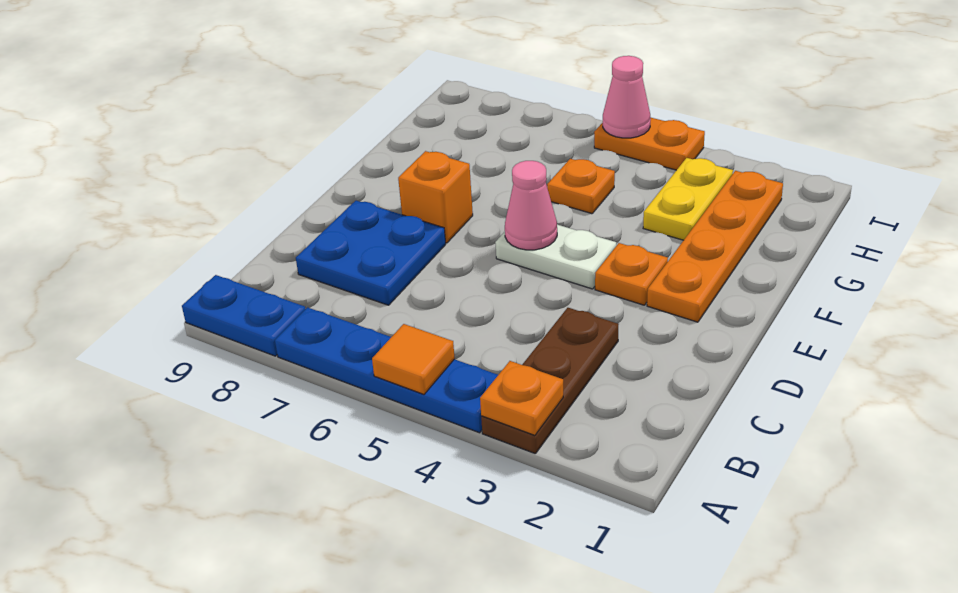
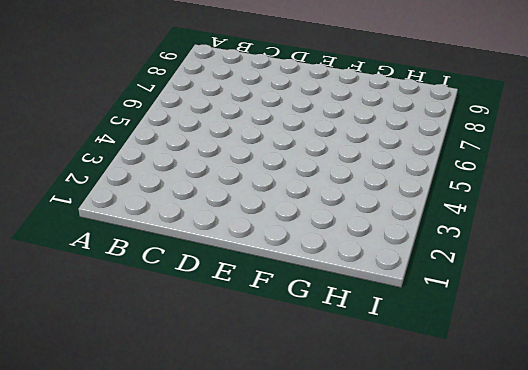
none -> brown 1x3 plate [481,308,619,454]
none -> blue 1x4 plate [275,307,498,433]
none -> blue 1x2 plate [182,275,305,356]

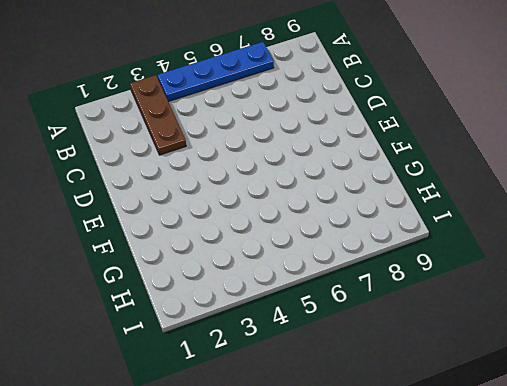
none -> blue 1x2 plate [182,275,305,356]
none -> blue 2x2 plate [296,201,446,305]
none -> orange 1x4 plate [647,171,783,322]

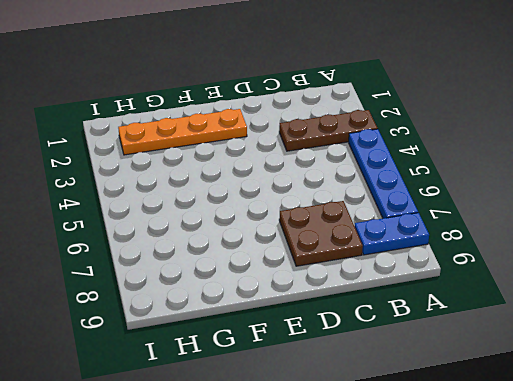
blue 1x2 plate [355,213,429,255] -> blue 1x2 plate turned to [182,275,305,356]
brown 2x2 plate [279,201,363,266] -> blue 2x2 plate [296,201,446,305]
none -> orange 1x1 plate [595,243,668,305]
none -> white 1x2 plate [495,225,616,289]
none -> orange 1x1 brick [398,151,473,243]

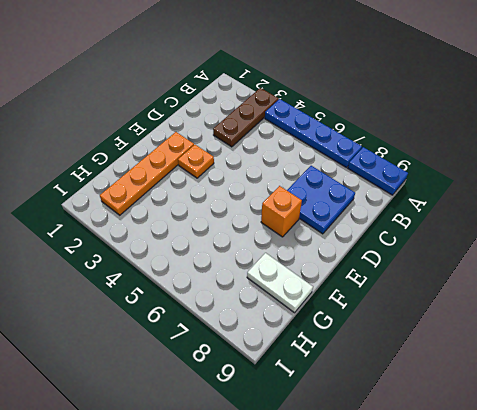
white 1x2 plate [247,253,313,313] -> white 1x2 plate moved to [495,225,616,289]
none -> yellow 1x2 plate [643,158,733,240]
none -> orange 1x1 plate [547,159,615,214]
none -> orange 1x2 plate [594,118,705,170]

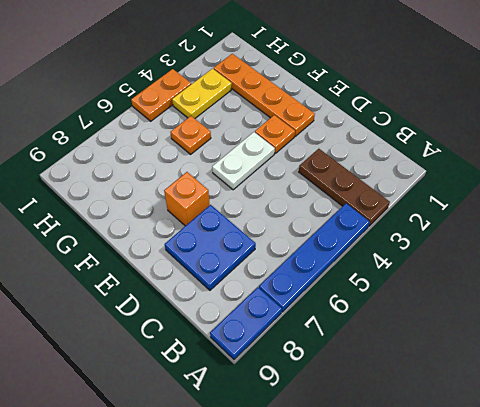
yellow 1x2 plate [172,69,232,118] -> yellow 1x2 plate turned to [643,158,733,240]
none -> orange 1x1 plate [480,361,563,435]
none -> orange 1x1 tile [372,324,455,394]
none -> pink 1x1 cone [505,161,557,250]

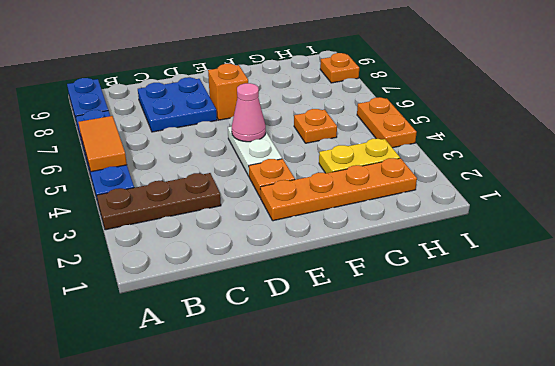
orange 1x2 tile [78,116,127,172] -> orange 1x1 tile [372,324,455,394]
orange 1x1 plate [320,53,359,83] -> orange 1x1 plate moved to [480,361,563,435]
none -> pink 1x1 cone [603,56,651,138]

